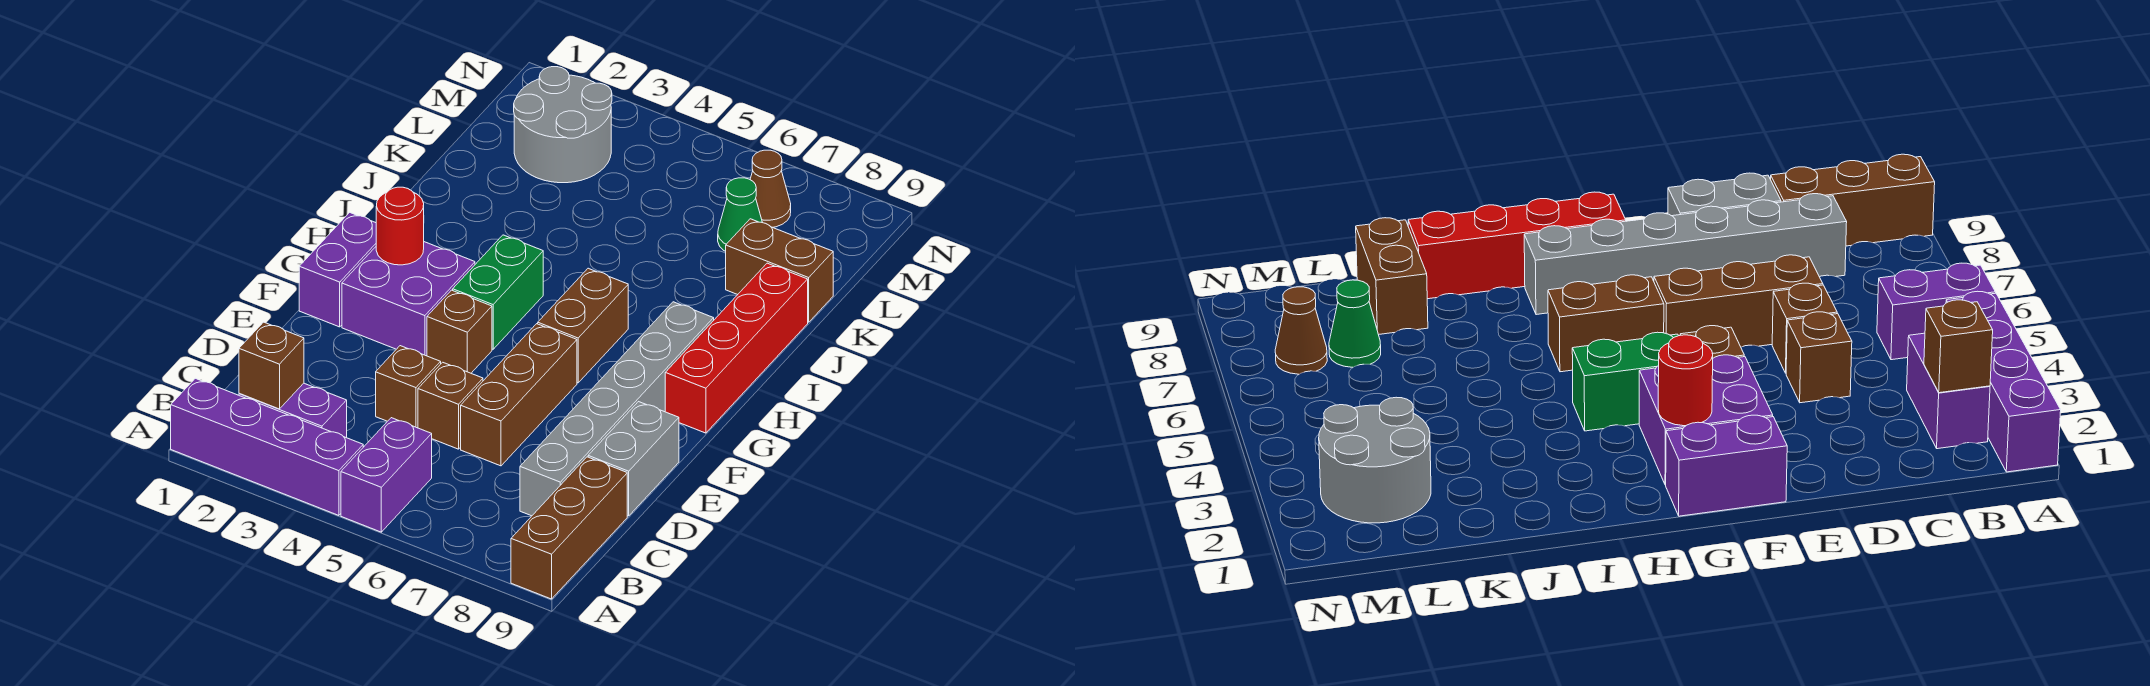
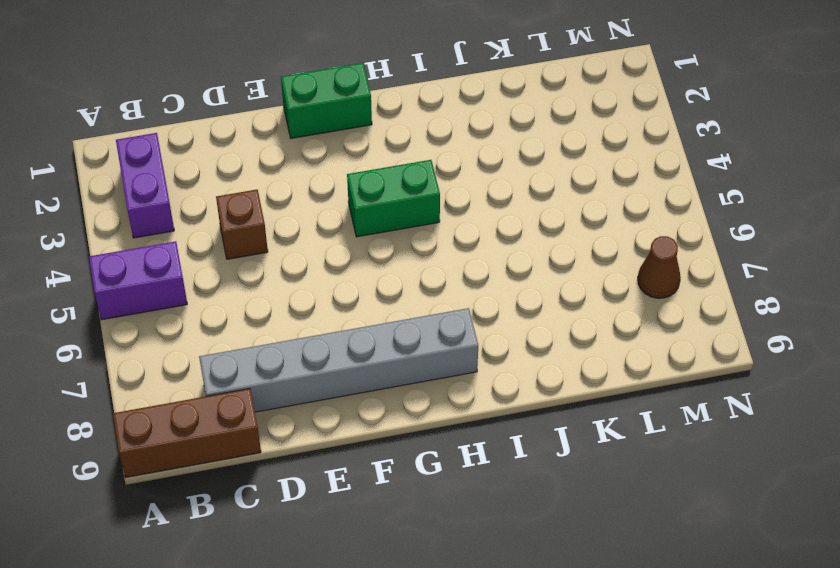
green 1x2 brick [281,63,372,138] -> purple 1x2 brick [299,212,376,327]
none -> purple 1x4 brick [171,378,363,515]
none -> brown 1x1 brick [418,362,483,449]
none -> brown 1x3 brick [461,324,577,466]

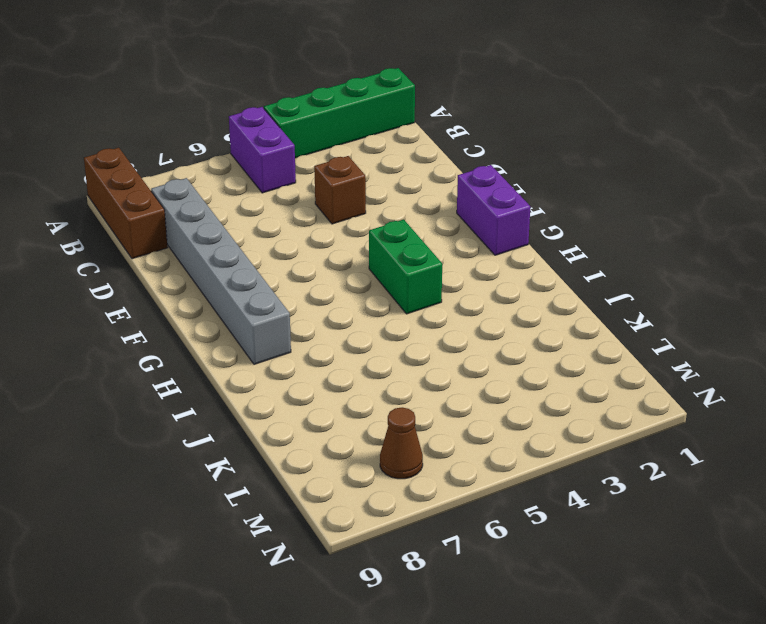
green 1x4 brick [264,68,415,158] -> purple 1x4 brick [171,378,363,515]
none -> purple 1x2 brick [239,383,347,438]
none -> brown 1x1 brick [418,362,483,449]
none -> brown 1x3 brick [461,324,577,466]

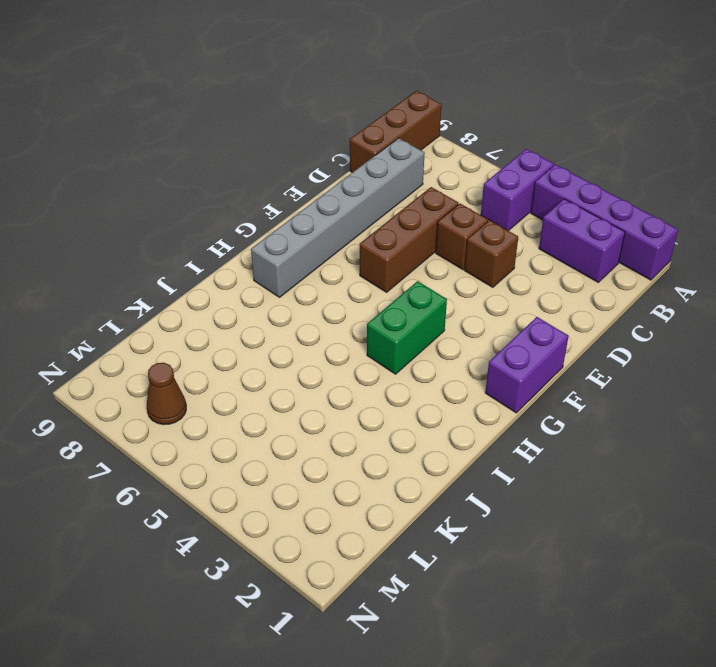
none -> grey 1x2 brick [588,402,679,516]
none -> purple 2x2 brick [342,242,475,356]
none -> brown 1x1 brick [427,290,492,373]

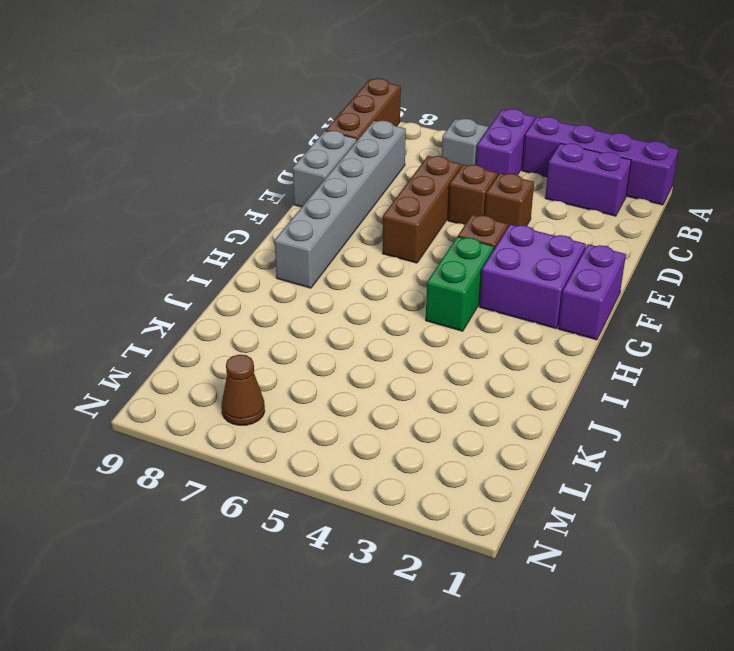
grey 1x1 brick [442,119,488,167] -> none
none -> brown 1x2 brick [538,268,628,383]
none -> red 1x4 brick [665,263,808,433]
none -> brown 1x2 brick [726,219,833,322]

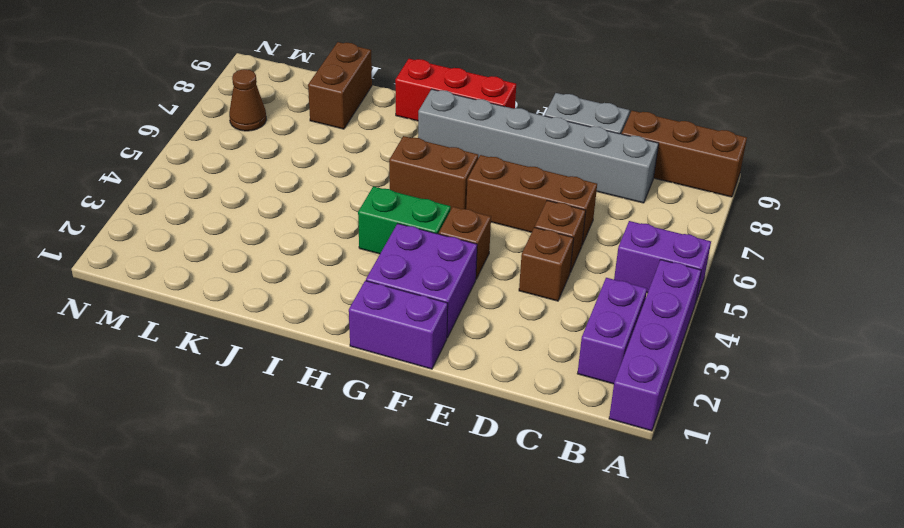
red 1x3 brick [395,59,516,121] -> red 1x4 brick [665,263,808,433]
none -> grey 2x2 round brick [514,67,612,183]
none -> green 1x1 cone [718,178,762,251]
none -> brown 1x1 brick [239,322,304,409]

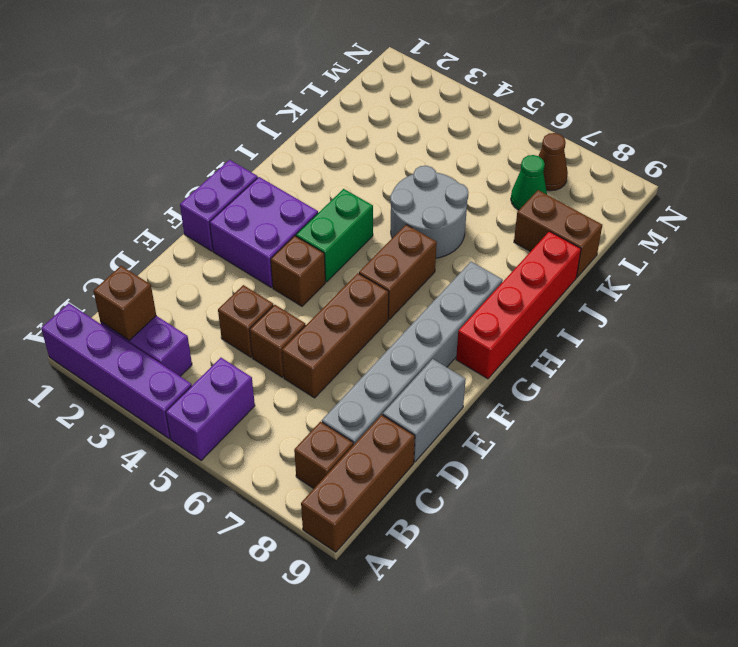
brown 1x1 brick [294,422,353,489] -> none
grey 2x2 round brick [390,166,468,258] -> grey 2x2 round brick moved to [514,67,612,183]
none -> red 1x1 round brick [376,187,424,265]

